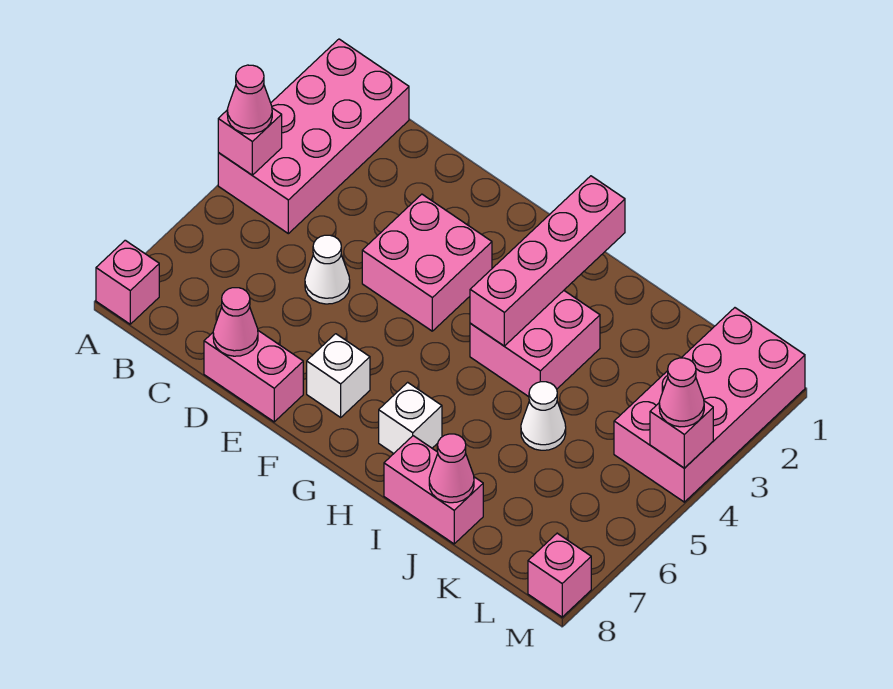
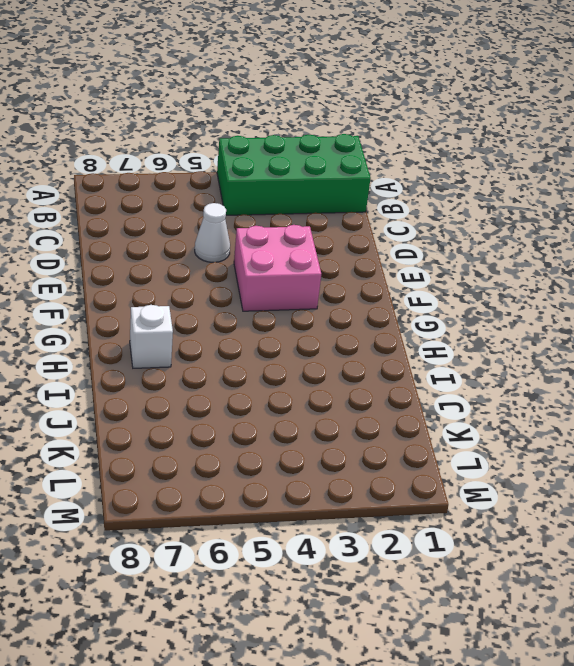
green 2x4 brick [217,134,371,215] -> pink 2x4 brick [218,39,409,234]
none -> pink 1x1 brick [96,240,159,324]
none -> pink 1x2 brick [204,331,303,422]
none -> white 1x1 brick [307,334,370,417]

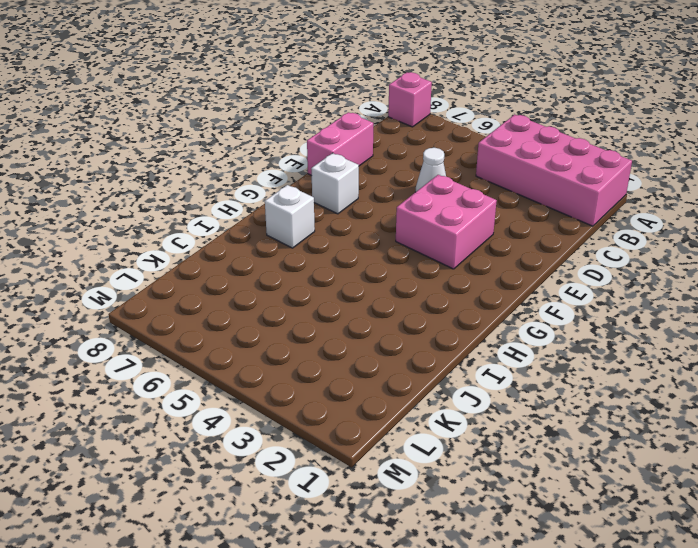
none -> pink 2x2 brick [470,291,600,397]
none -> pink 1x2 brick [384,436,483,544]
none -> white 1x1 cone [521,382,566,450]

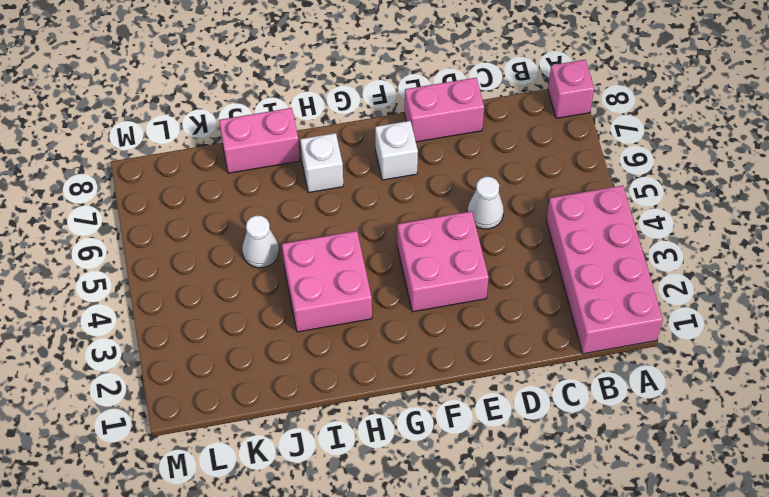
none -> pink 2x4 brick [614,308,805,502]
none -> pink 1x1 brick [528,533,591,617]
none -> pink 1x1 brick [218,108,282,175]

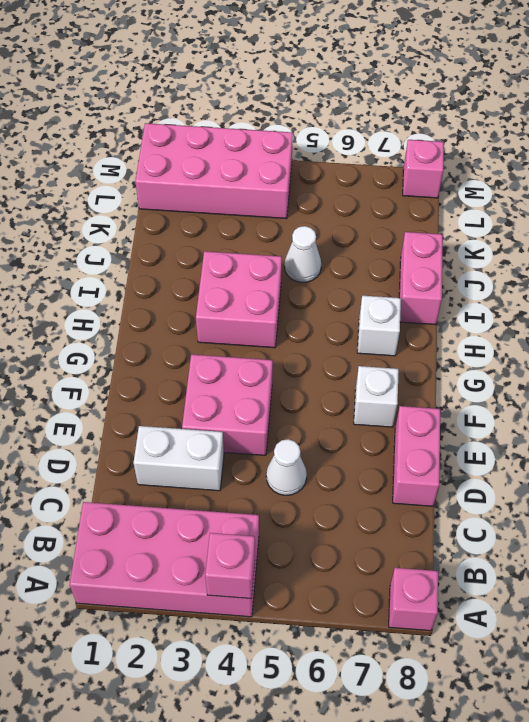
white 1x2 brick [134,426,224,491] -> none
none -> pink 1x1 cone [213,288,258,356]
none -> pink 1x4 brick [470,176,625,346]
none -> pink 1x1 cone [429,434,474,503]

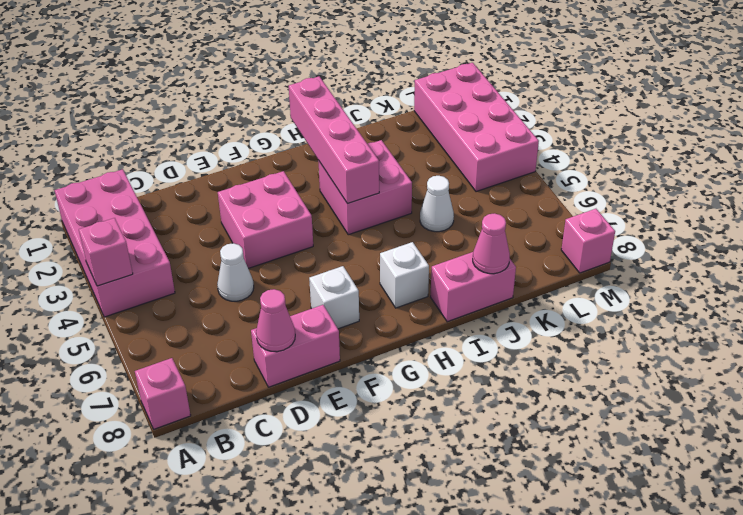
none -> pink 1x1 brick [650,401,713,468]
none -> pink 1x1 cone [227,65,272,134]
none -> pink 1x1 cone [659,358,704,427]

